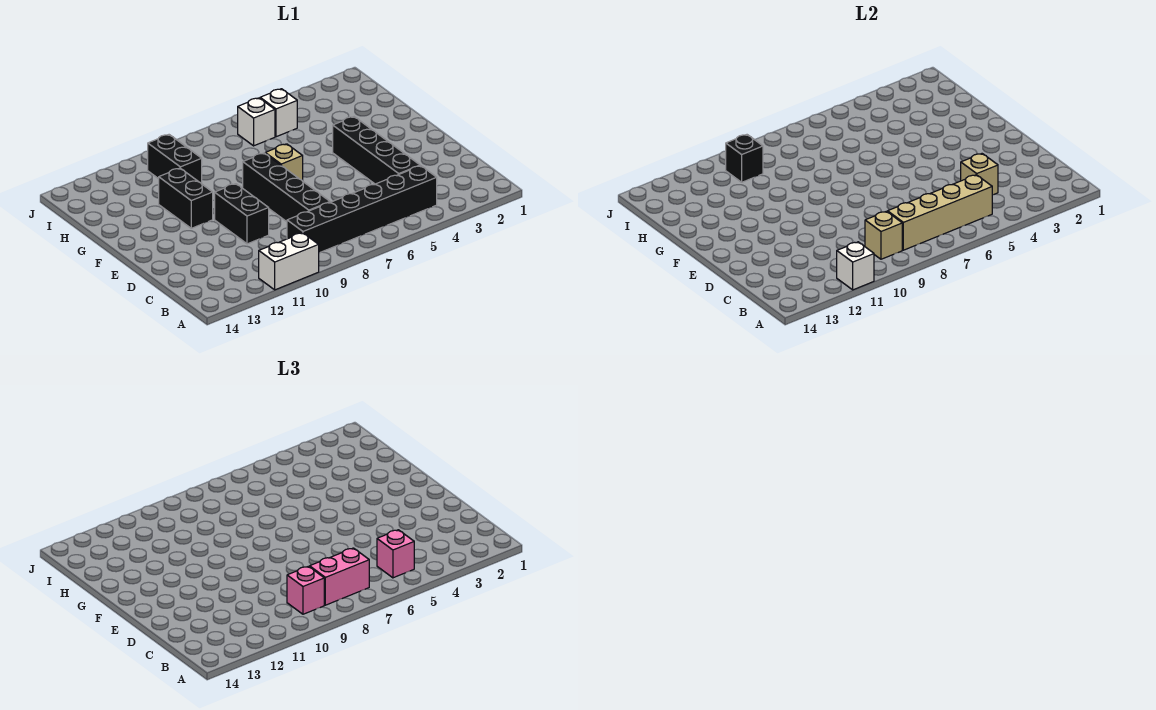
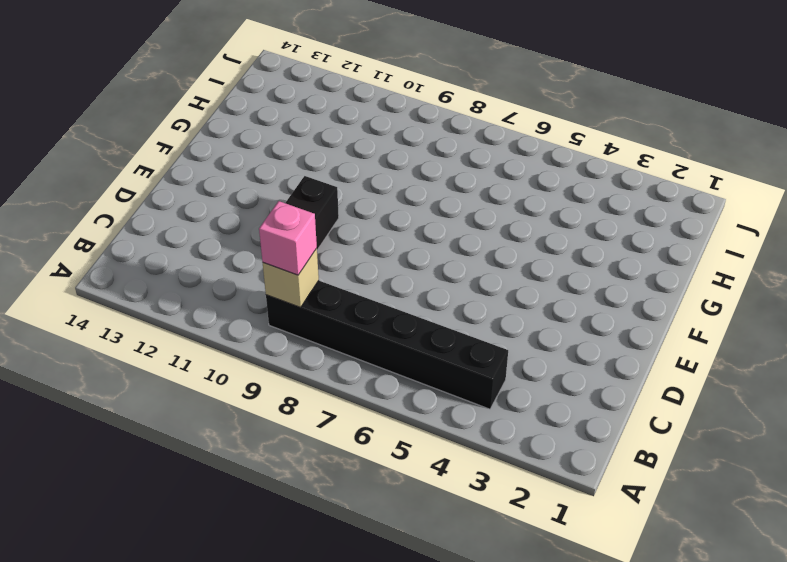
none -> white 1x2 brick [259,233,319,290]
none -> black 1x4 brick [333,117,420,184]
none -> black 1x4 brick [243,153,330,222]

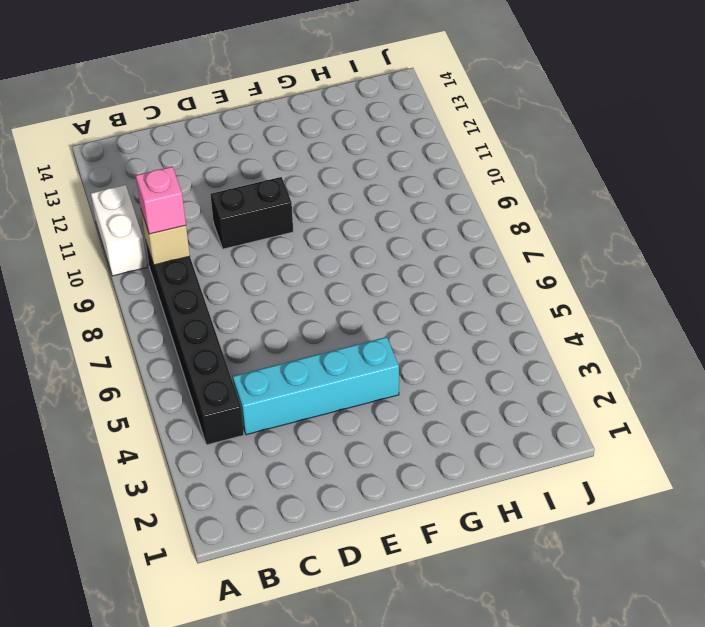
cyan 1x4 brick [233,337,399,435] -> black 1x4 brick [333,117,420,184]
none -> black 1x4 brick [243,153,330,222]
none -> tan 1x1 brick [265,144,303,181]
none -> black 1x2 brick [159,168,213,228]

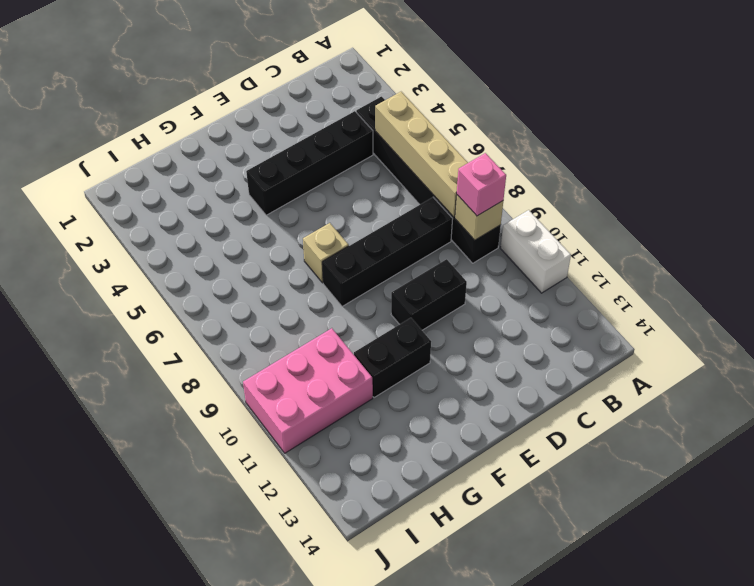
pink 2x3 brick [243,328,373,453] -> black 1x2 brick [148,135,202,184]
none -> white 1x1 brick [260,89,297,137]
none -> white 1x1 brick [238,98,275,146]
none -> white 1x1 brick [837,242,874,290]

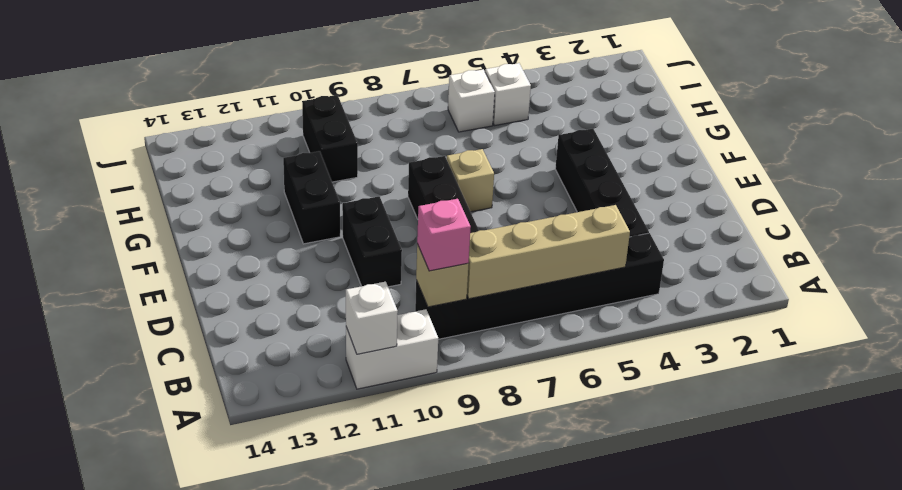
none -> tan 1x1 brick [961,154,998,195]
none -> black 1x1 brick [726,135,763,182]
none -> pink 1x1 brick [377,530,414,578]

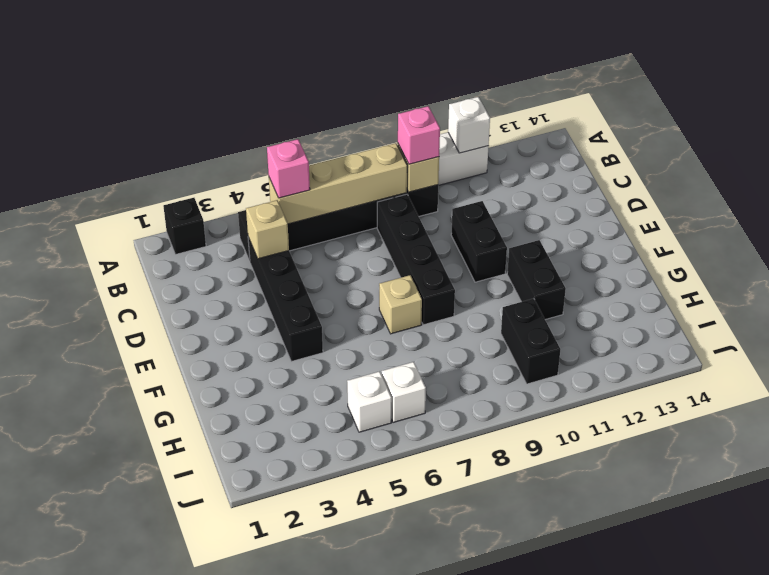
black 1x1 brick [164,198,206,254] -> black 1x1 brick moved to [726,135,763,182]
none -> pink 1x2 brick [310,548,369,605]

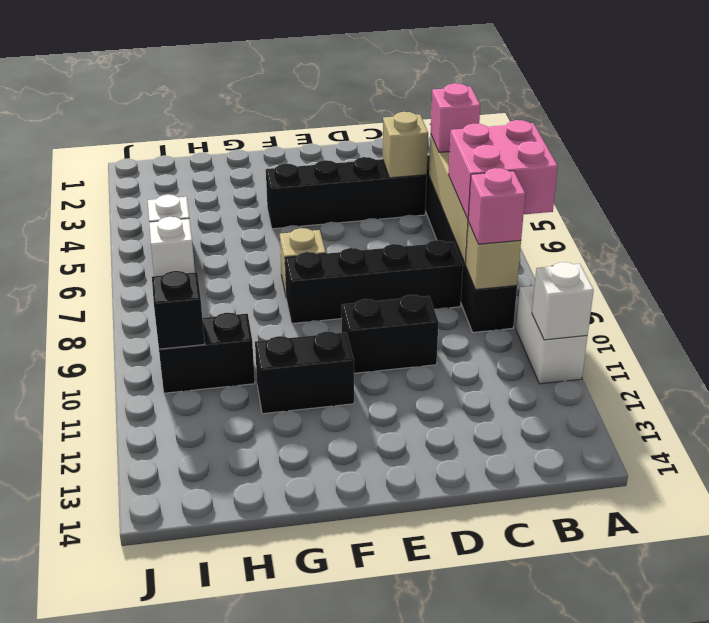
pink 2x2 brick [448,120,558,219] -> pink 1x2 brick [310,548,369,605]

